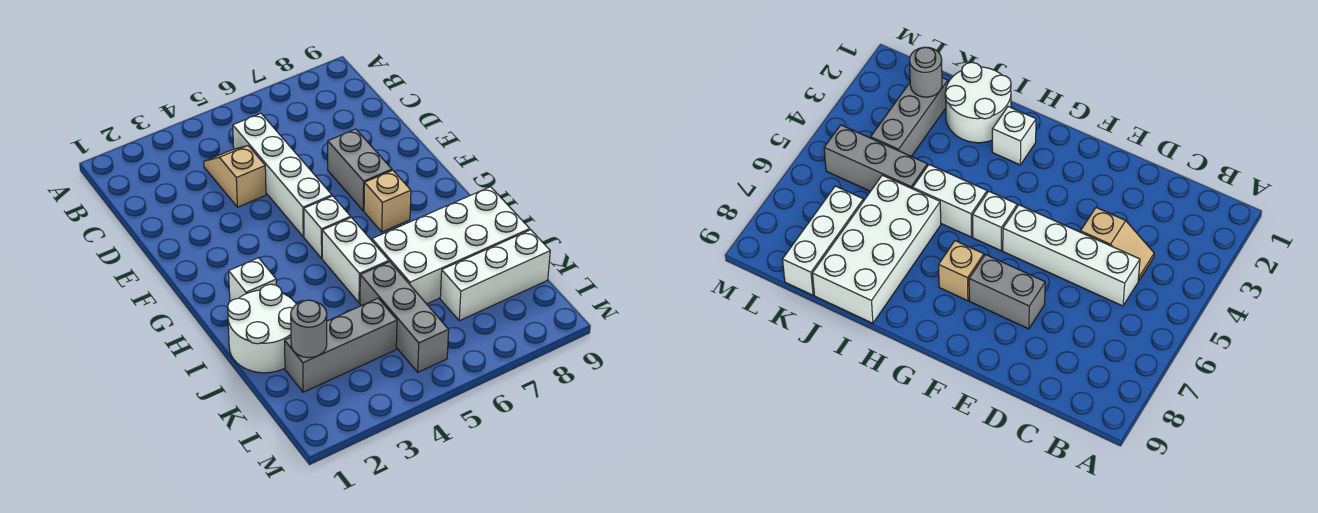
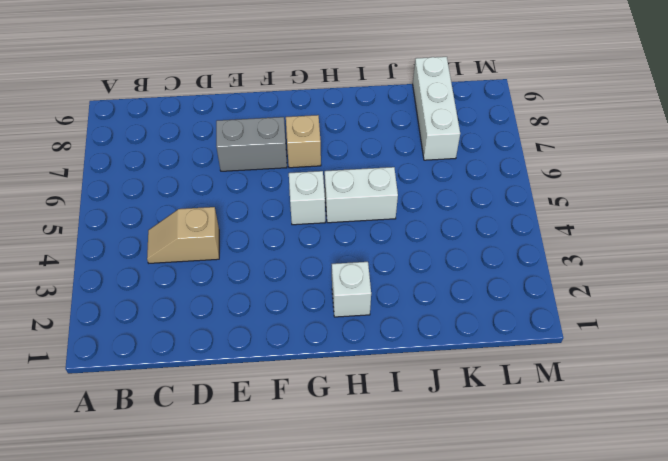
none -> white 1x4 brick [233,113,332,237]
none -> white 2x2 round brick [228,284,296,373]
none -> white 2x4 brick [372,187,530,304]

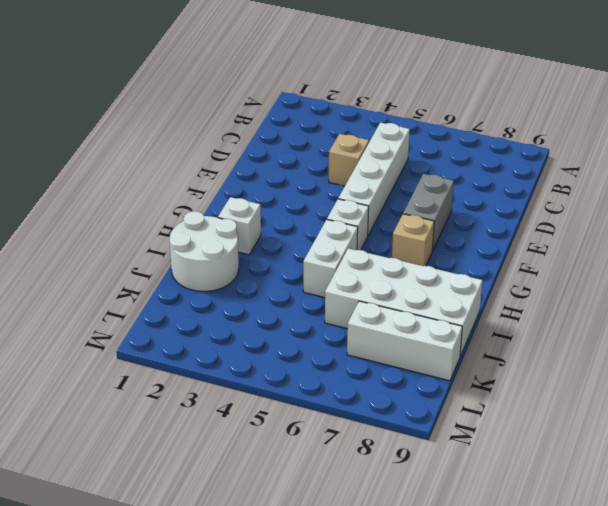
none -> grey 1x3 brick [360,262,449,372]
none -> grey 1x3 brick [285,298,397,392]
none -> grey 1x1 round brick [291,300,327,358]

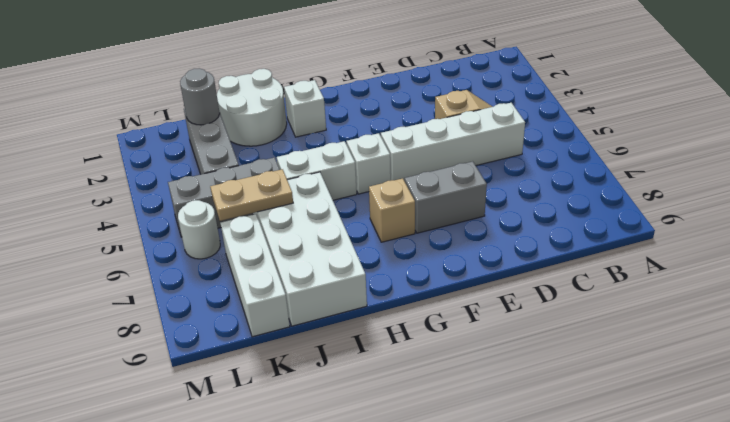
tan 1x2 plate [210,169,293,221] -> none
white 1x1 round brick [178,200,220,259] -> none

